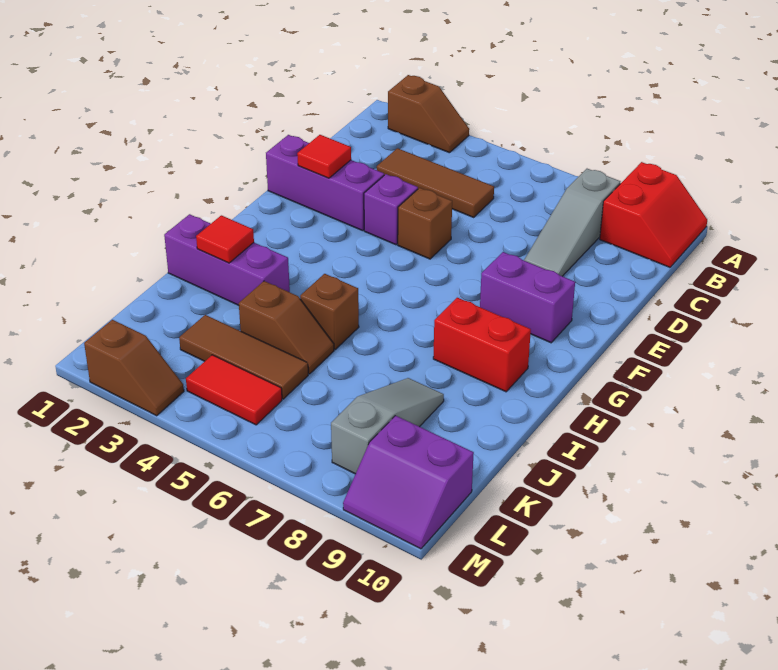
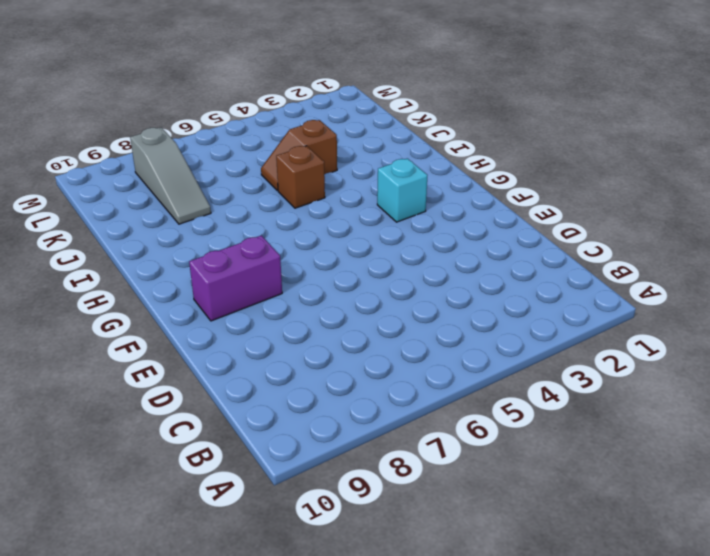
cyan 1x1 brick [377,158,427,222] -> none
none -> brown 1x2 slope [388,75,469,153]
none -> red 2x2 slope [600,162,707,267]
none -> grey 1x3 slope [524,169,620,276]

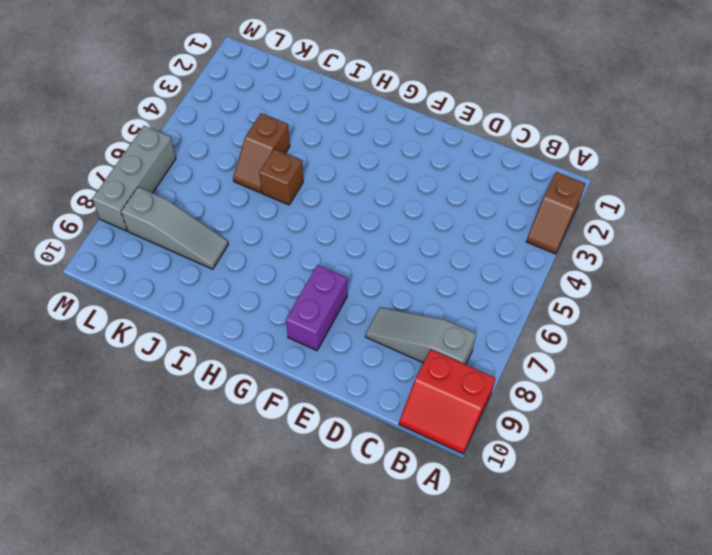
grey 1x3 brick [92,126,176,231] -> none
none -> brown 1x3 tile [377,148,494,217]
none -> purple 1x3 brick [266,135,384,231]
none -> purple 1x1 brick [364,174,418,245]

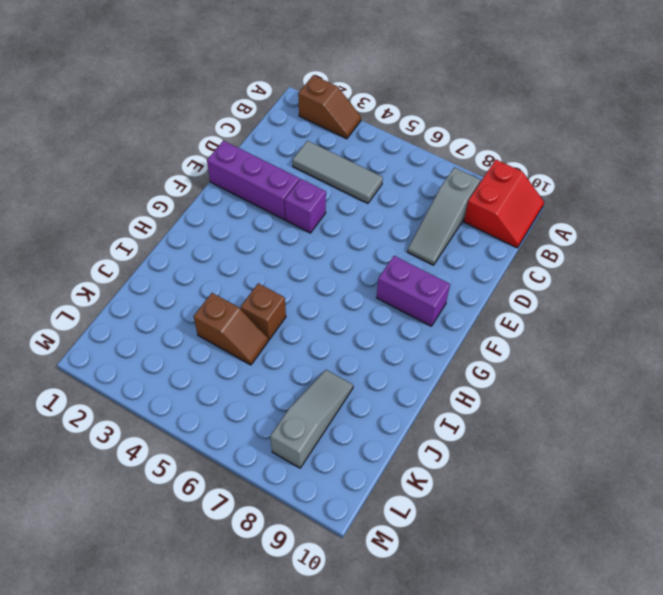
grey 1x3 tile [292,141,383,203] -> brown 1x3 tile [377,148,494,217]
none -> brown 1x1 brick [398,188,452,259]
none -> red 1x2 brick [433,298,531,392]
none -> purple 1x3 brick [164,214,290,305]

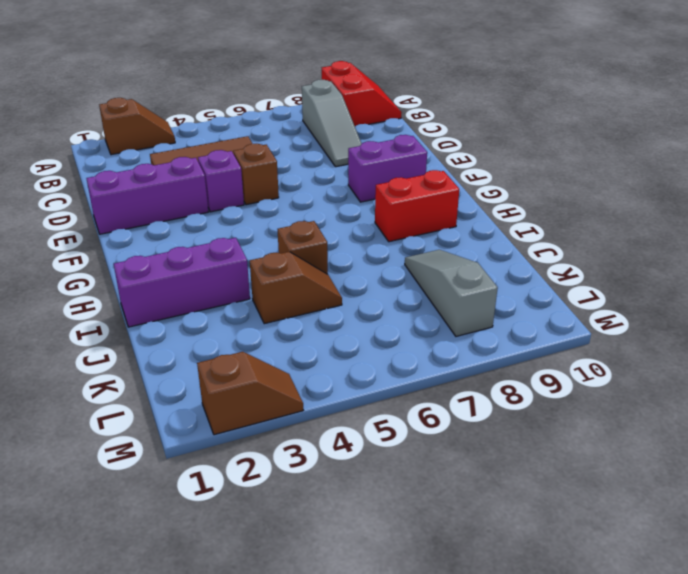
none -> brown 1x3 tile [179,315,308,399]
none -> red 1x2 tile [186,355,282,425]
none -> purple 2x2 slope [343,416,474,549]

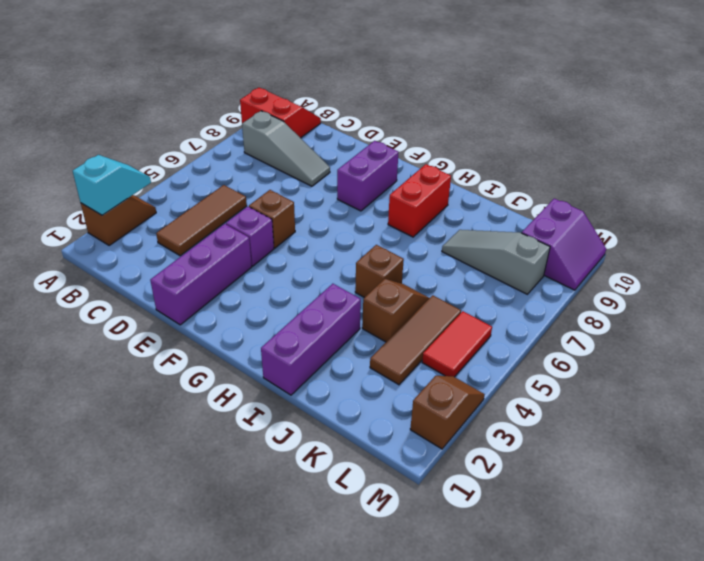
cyan 1x2 slope [73,155,151,215] -> none
none -> red 1x1 tile [297,135,351,178]
none -> red 1x1 tile [196,215,254,263]

